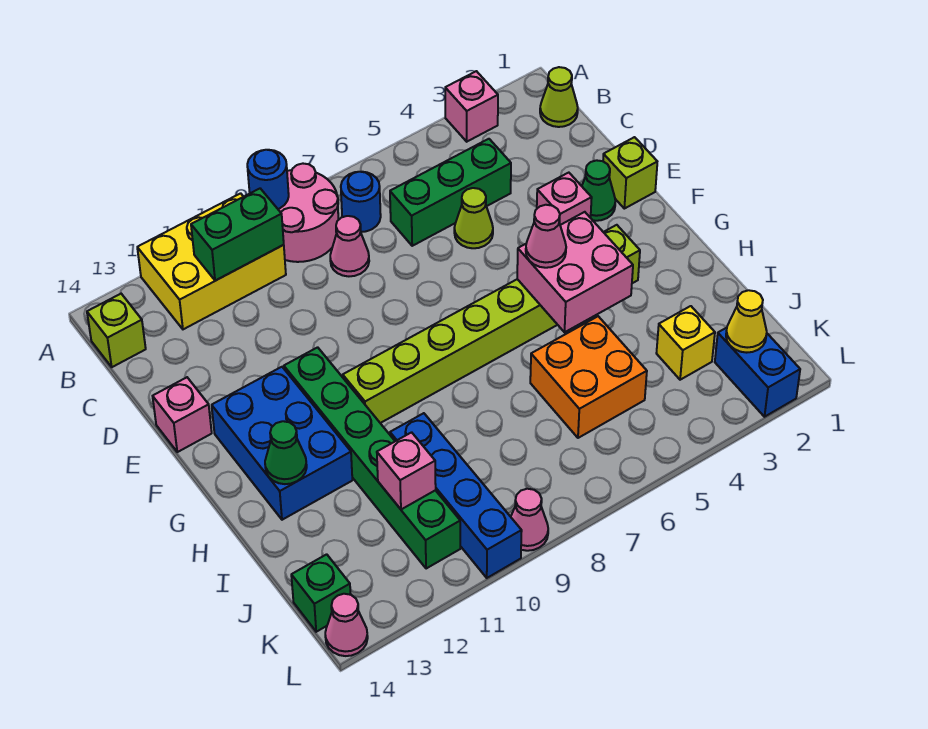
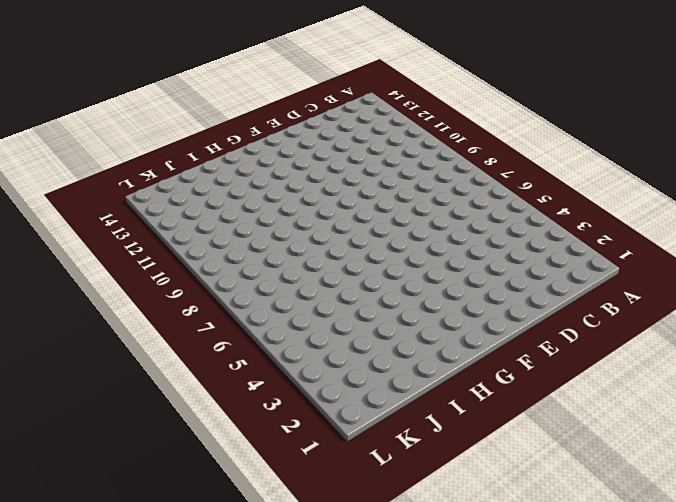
none -> pink 1x1 brick [445,71,498,142]
none -> pink 2x2 round brick [278,164,338,262]
none -> yellow 2x3 brick [137,193,286,329]
none -> lime 1x1 cone [540,67,578,127]

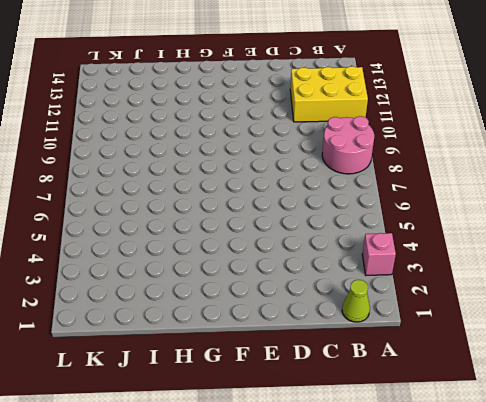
yellow 2x3 brick [290,66,368,122] -> yellow 2x3 brick turned to [137,193,286,329]
none -> blue 1x1 round brick [341,172,381,232]
none -> lime 1x1 brick [87,294,146,367]
none -> green 1x3 brick [390,139,511,246]
none -> pink 1x1 cone [330,216,369,276]

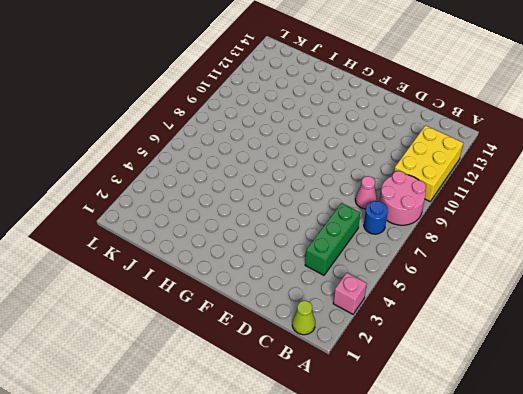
none -> lime 1x1 brick [87,294,146,367]
none -> lime 1x1 cone [454,188,493,248]
none -> lime 1x1 brick [603,137,657,209]
none -> green 1x1 cone [582,160,615,221]

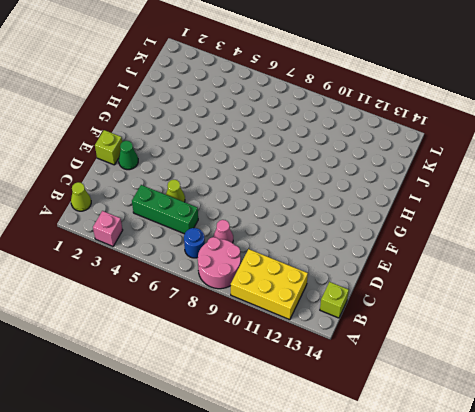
none -> pink 1x1 brick [537,173,592,225]
none -> pink 1x1 brick [153,377,212,452]
none -> green 1x6 brick [284,347,460,569]
none -> blue 2x3 brick [212,367,352,520]

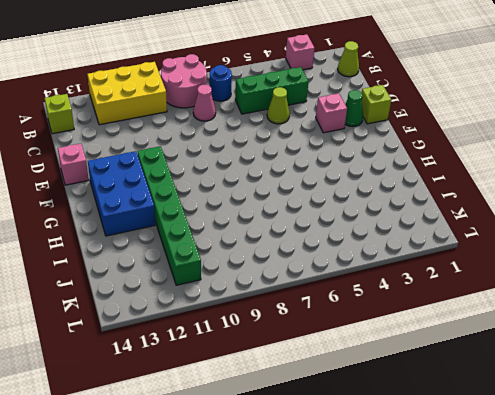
none -> lime 1x8 brick [343,225,640,423]
none -> orange 2x2 brick [530,316,647,438]
none -> blue 1x4 brick [390,413,522,578]
none -> yellow 1x1 brick [656,306,715,380]

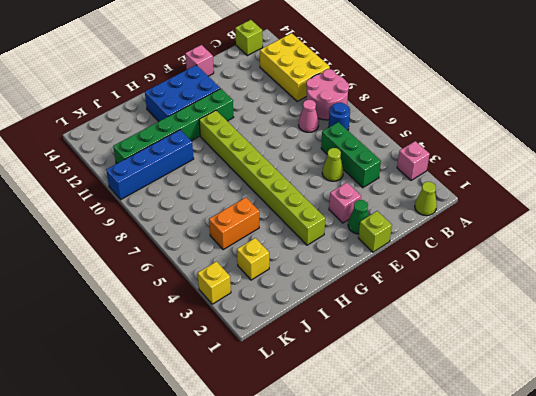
orange 1x2 brick [209,197,259,250] -> orange 2x2 brick [530,316,647,438]
yellow 1x1 brick [198,261,231,304] -> none
none -> blue 1x2 brick [715,328,800,417]
none -> green 1x1 brick [291,554,351,632]
none -> pink 1x1 cone [511,489,548,551]
none -> pink 1x1 cone [325,594,368,656]

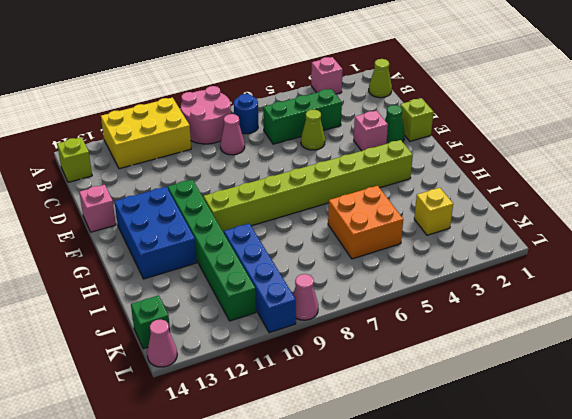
none -> blue 1x2 brick [715,328,800,417]
none -> blue 1x1 round brick [247,150,289,209]
none -> green 1x2 brick [191,189,284,281]
none -> pink 2x2 brick [517,212,633,332]

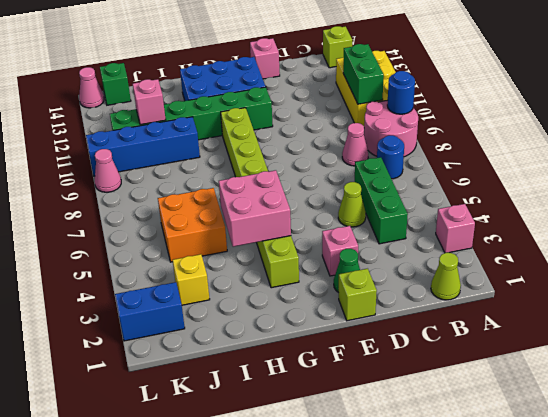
none -> green 1x1 cone [265,421,307,484]
none -> yellow 1x1 cone [726,290,767,353]
none -> pink 1x1 cone [526,205,566,268]

